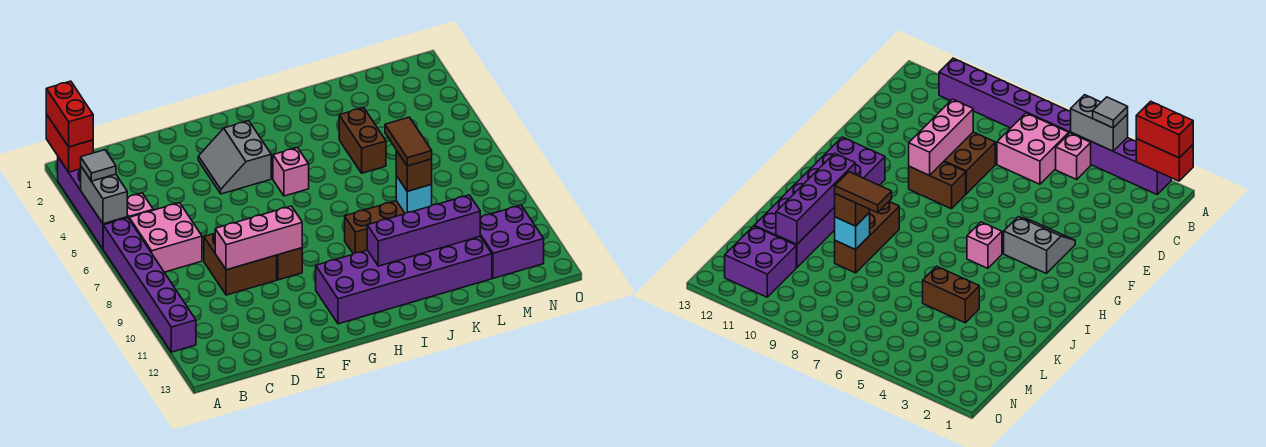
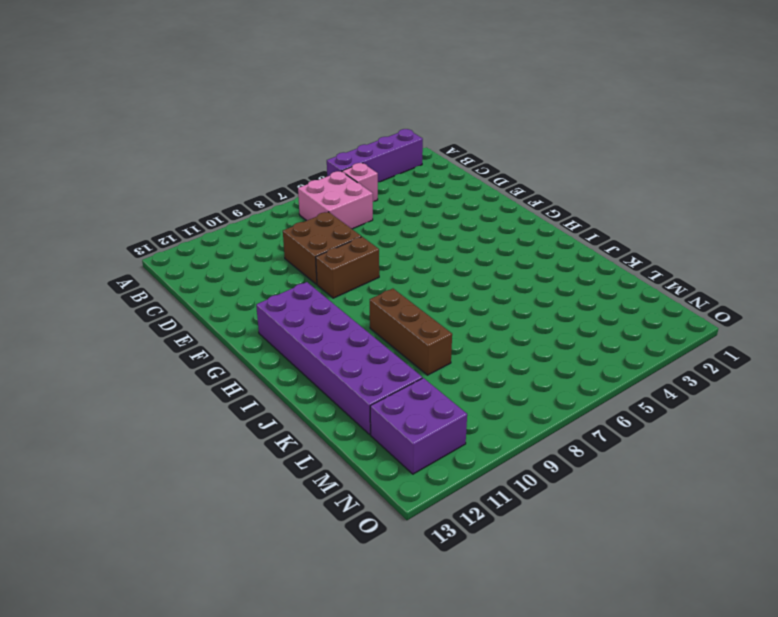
none -> purple 1x6 brick [103,218,196,352]
none -> grey 2x2 slope [198,121,271,194]
none -> pink 1x1 brick [273,148,309,196]

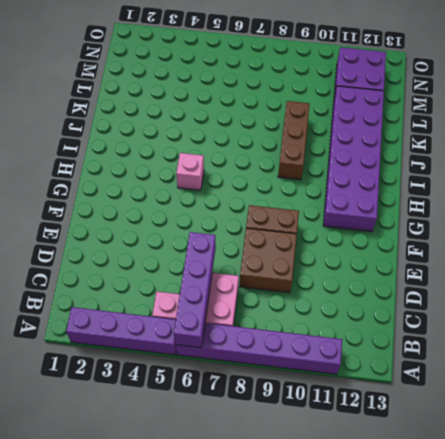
purple 1x4 brick [174,232,216,348] -> purple 1x4 brick moved to [367,195,480,266]
none -> grey 2x2 slope [198,121,271,194]
none -> brown 1x2 brick [339,108,386,173]
none -> red 1x2 brick [46,114,93,172]

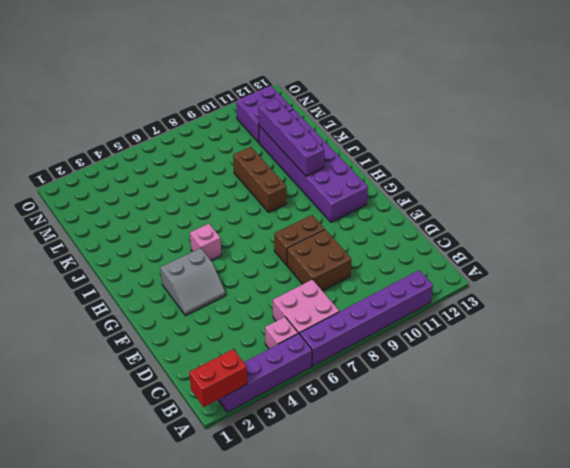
none -> brown 1x2 brick [339,108,386,173]
none -> grey 1x2 brick [81,167,127,224]
none -> pink 1x3 brick [215,206,302,270]

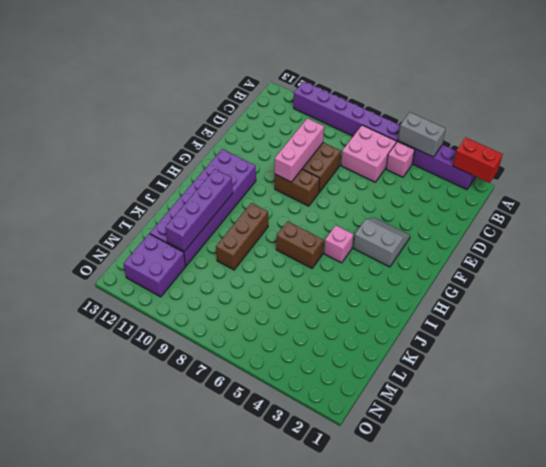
brown 1x2 brick [276,221,324,268] -> brown 1x2 brick moved to [339,108,386,173]
none -> cyan 1x1 brick [396,176,432,213]
none -> red 1x2 brick [46,81,93,147]
none -> grey 1x1 tile [81,150,116,181]

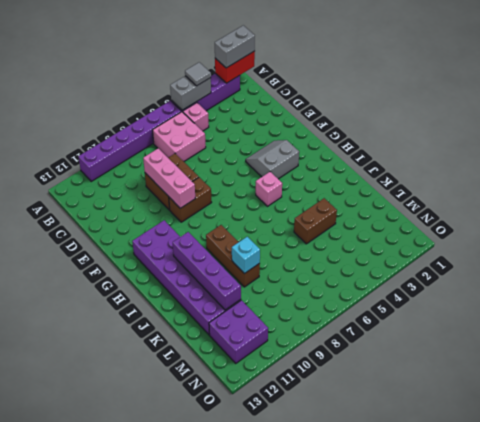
grey 1x2 brick [215,25,255,68] -> red 1x2 brick [46,81,93,147]
none -> brown 1x1 brick [396,150,432,191]
none -> brown 1x2 tile [385,117,432,166]

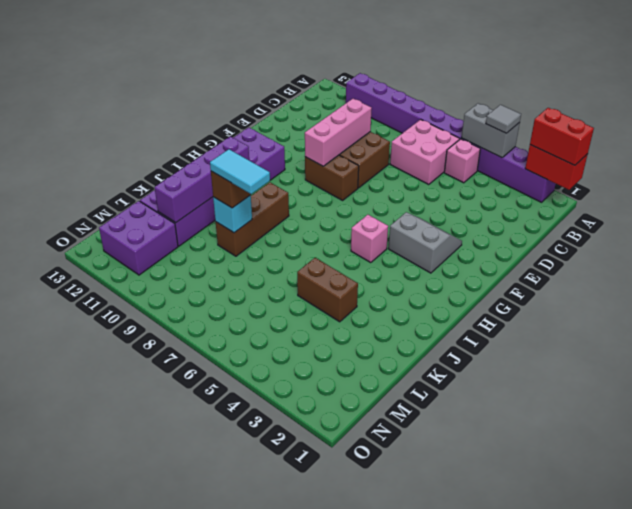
cyan 1x2 tile [210,149,270,194] -> brown 1x2 tile [385,117,432,166]

